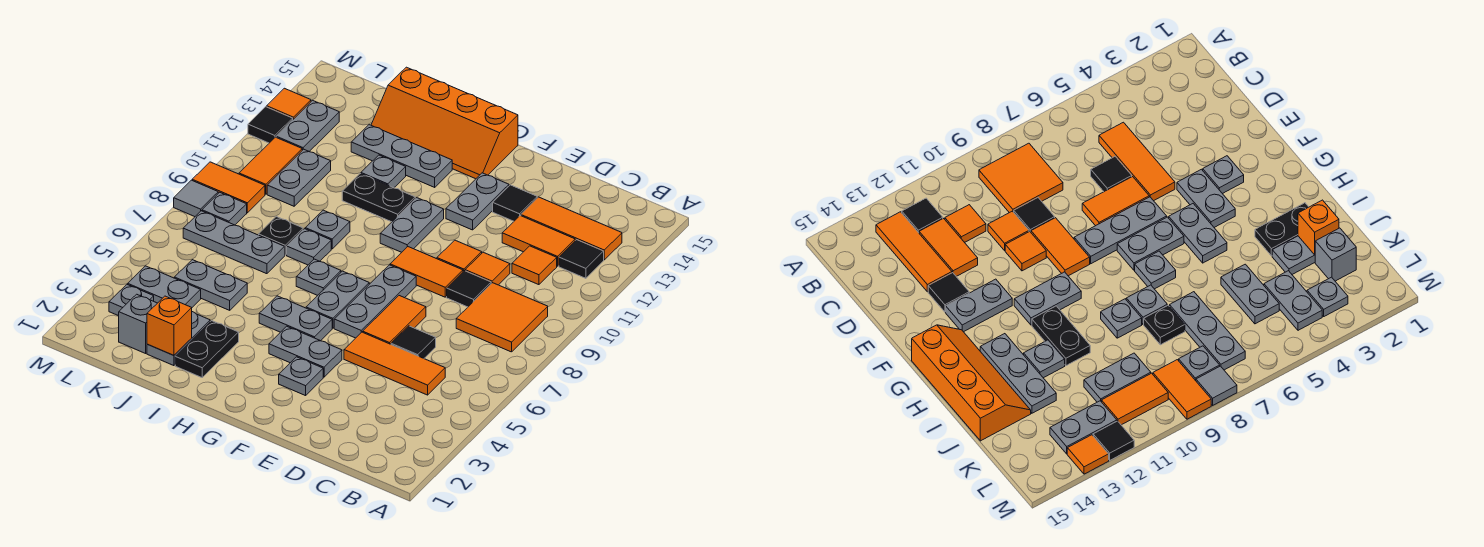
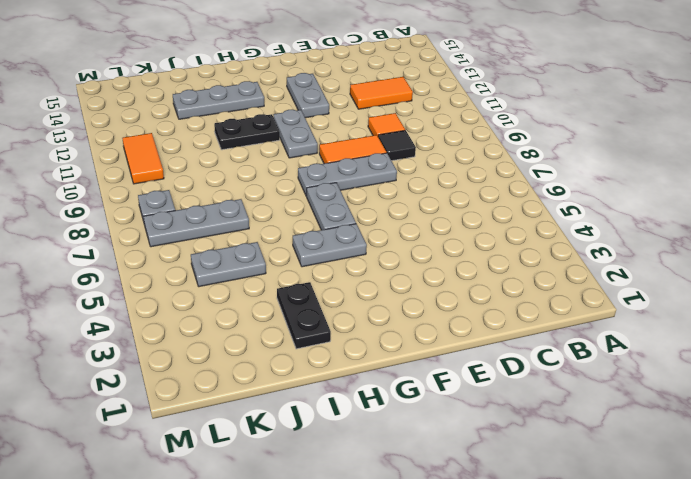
grey 1x3 plate [298,153,397,196] -> grey 1x3 plate turned to [334,265,416,338]
none -> orange 2x2 tile [456,283,548,352]
none -> black 1x1 tile [559,240,604,278]
none -> orange 1x3 tile [521,197,622,260]
none -> orange 1x3 tile [344,332,445,395]

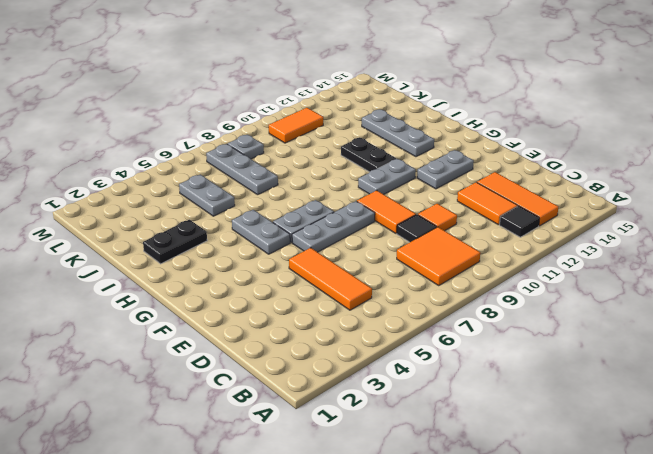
none -> orange 1x1 tile [512,246,557,285]
none -> black 1x1 tile [391,326,436,358]
none -> orange 1x2 tile [363,296,426,344]
none -> orange 1x1 tile [437,240,482,271]

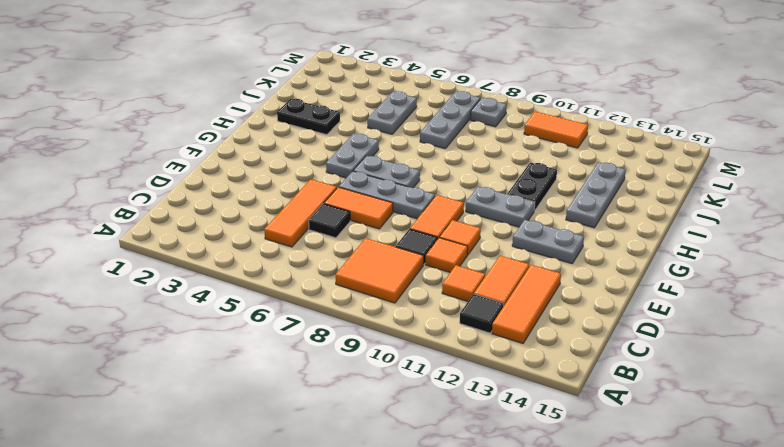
none -> black 1x1 tile [493,185,537,221]
none -> grey 1x1 plate [279,357,323,396]
none -> grey 1x2 plate [269,326,342,377]
none -> orange 2x4 slope [371,67,518,179]

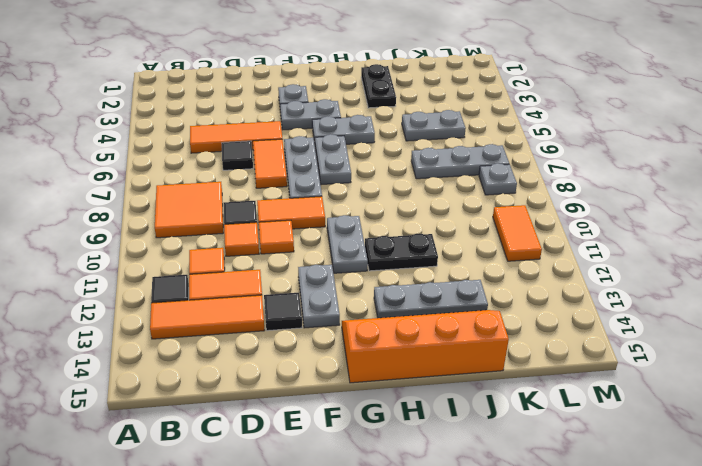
none -> grey 1x1 plate [296,259,341,295]
none -> grey 1x1 plate [287,229,331,265]
none -> grey 1x1 plate [305,210,350,249]
none -> grey 1x1 plate [361,155,406,188]

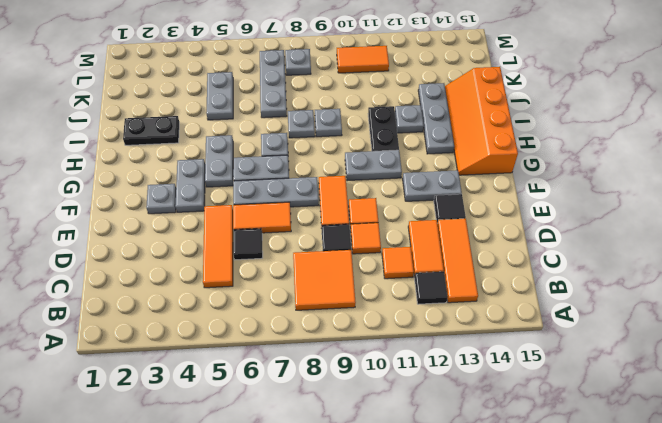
none -> grey 1x2 plate [147,312,210,366]
none -> black 1x1 plate [259,217,303,255]
none -> grey 1x1 brick [119,294,157,353]
none -> grey 1x2 plate [128,266,201,308]

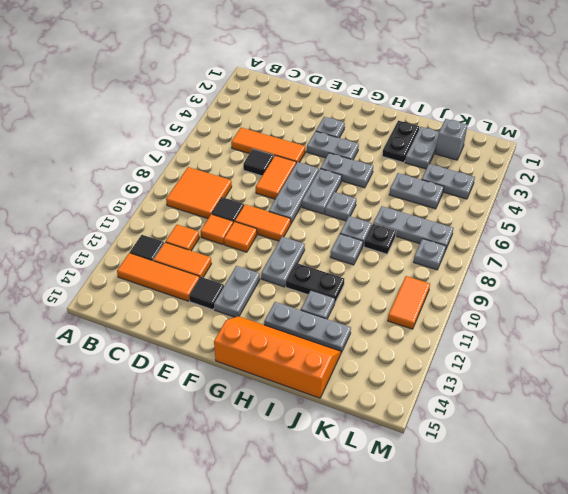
none -> grey 1x2 plate [267,149,331,206]
none -> grey 1x1 plate [109,284,154,316]
none -> orange 1x2 tile [192,162,265,213]
none -> grey 1x2 plate [276,100,339,151]

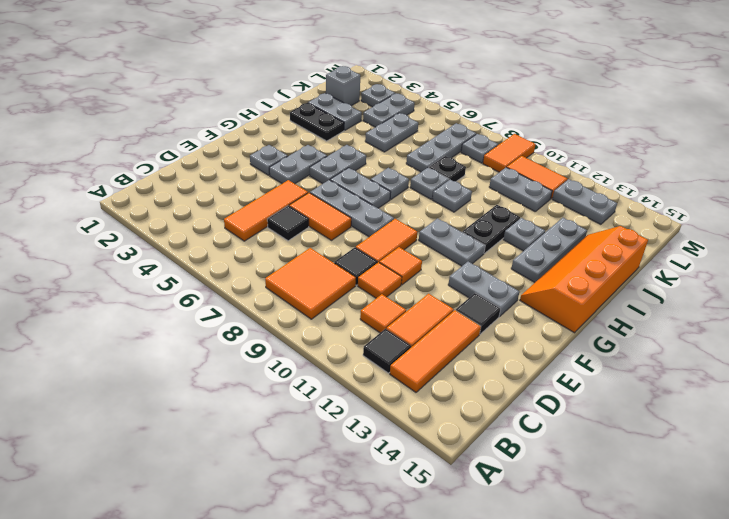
none -> grey 1x1 tile [174,180,218,217]
none -> black 1x1 tile [248,107,293,143]
none -> orange 1x1 tile [267,88,311,119]
none -> orange 1x1 brick [147,296,192,355]

